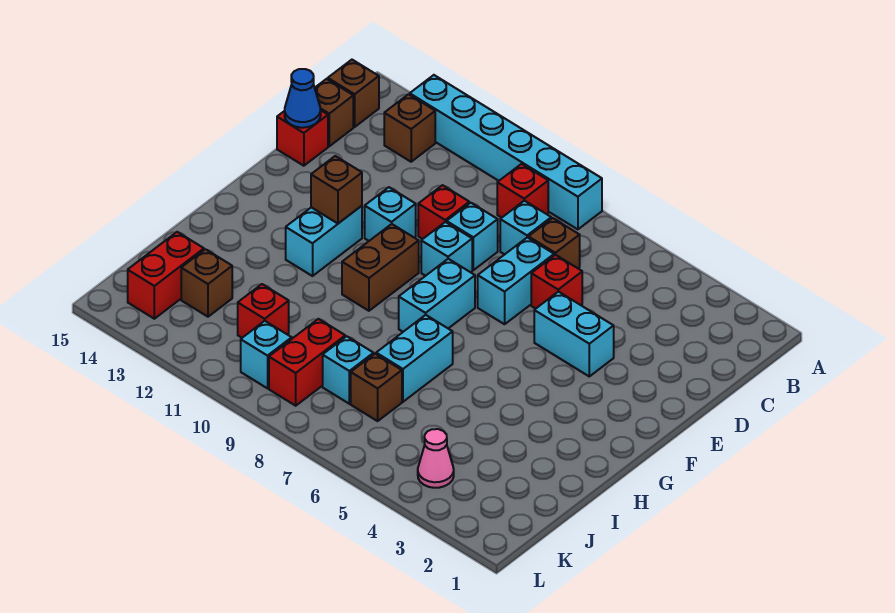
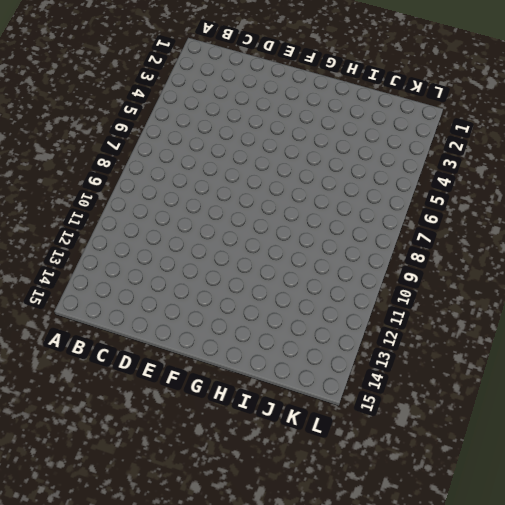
none -> cyan 1x6 brick [410,75,602,229]
none -> red 1x1 brick [497,164,548,218]
none -> brown 1x1 brick [384,94,435,162]

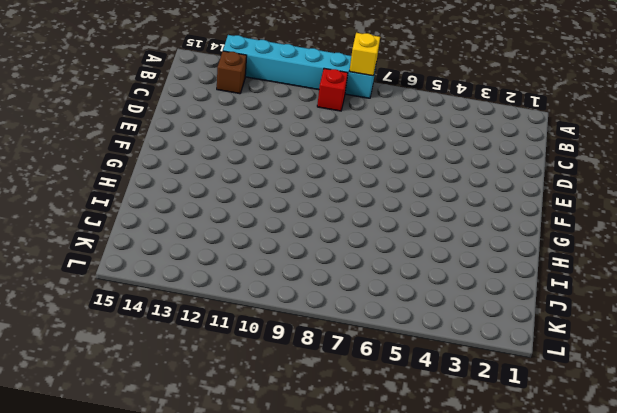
yellow 1x1 brick [350,33,380,76] -> none
none -> brown 1x1 brick [328,60,379,127]
none -> brown 1x1 brick [528,218,580,268]
none -> cyan 1x1 brick [500,201,552,254]

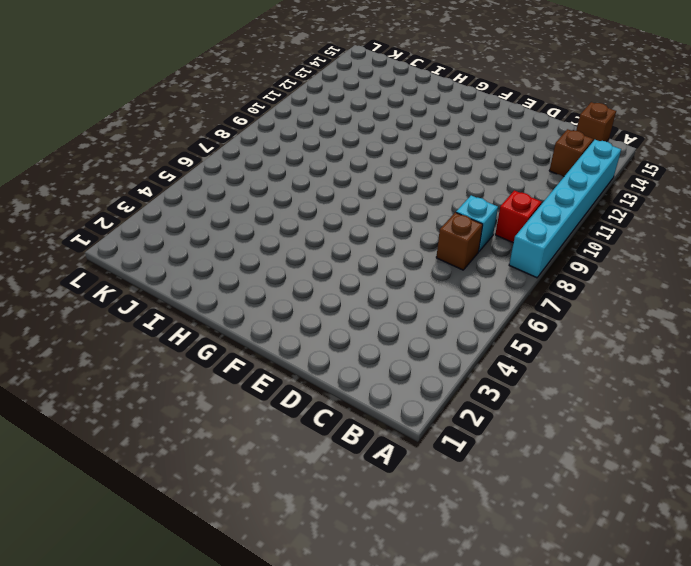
none -> brown 1x1 brick [315,79,353,146]
none -> red 1x1 brick [531,255,582,309]
none -> cyan 1x2 brick [478,237,554,324]

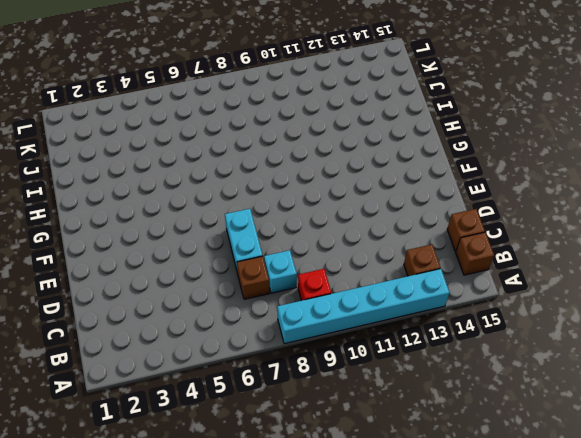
none -> red 1x1 brick [531,255,582,309]
none -> cyan 1x1 brick [447,203,498,270]
none -> red 1x1 brick [418,185,469,239]

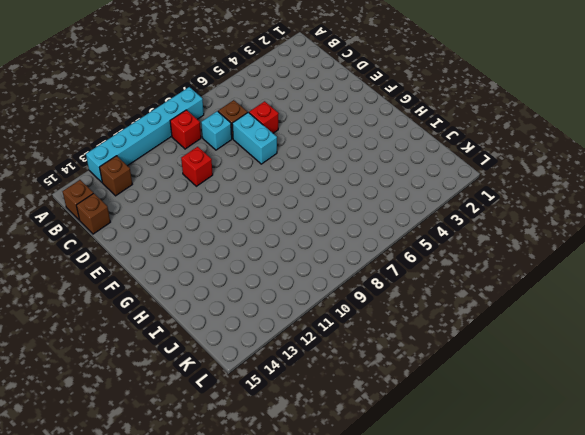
none -> cyan 1x1 brick [447,203,498,270]
none -> red 1x1 brick [277,110,328,166]
none -> cyan 1x2 brick [534,292,614,376]

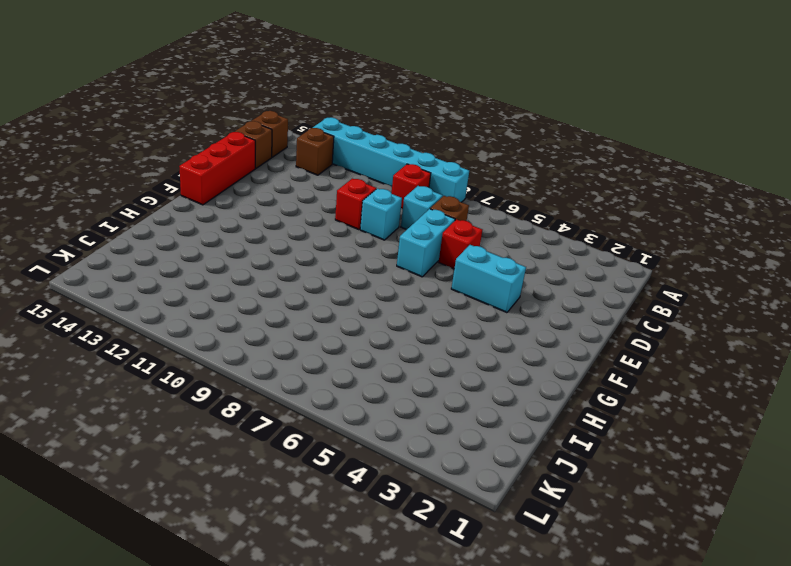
red 1x3 brick [179,132,255,205] -> red 1x1 brick [277,110,328,166]
none -> cyan 1x1 brick [421,222,472,276]
none -> cyan 1x1 brick [365,187,416,241]
none -> cyan 1x2 brick [399,259,475,332]

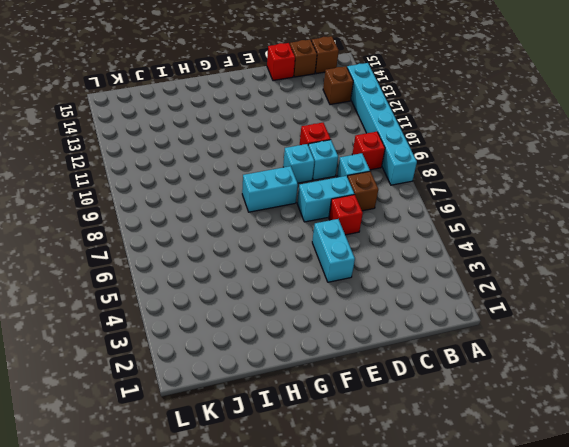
none -> cyan 1x1 brick [365,187,416,241]
none -> brown 1x2 brick [342,224,419,311]
none -> cyan 1x2 brick [286,206,362,276]

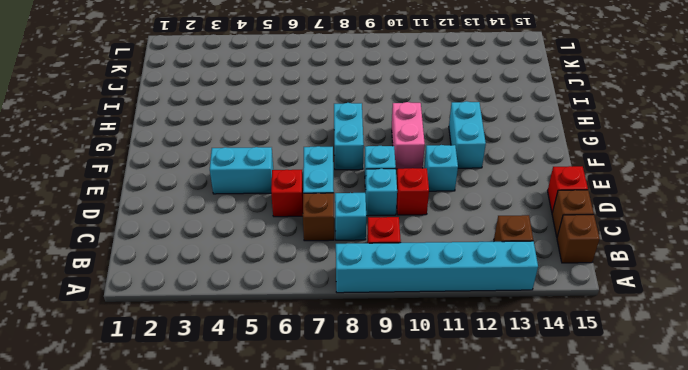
pink 1x2 brick [392,102,425,169] -> brown 1x2 brick [342,224,419,311]
none -> cyan 1x2 brick [376,315,453,402]
none -> brown 1x1 brick [351,354,402,421]
none -> cyan 1x1 brick [323,336,374,404]

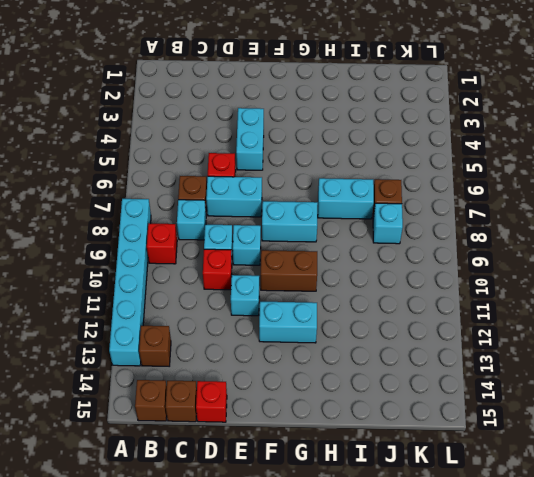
none -> red 1x2 brick [269,319,345,406]
none -> red 1x1 brick [238,284,289,338]
none -> brown 1x1 brick [181,249,232,317]

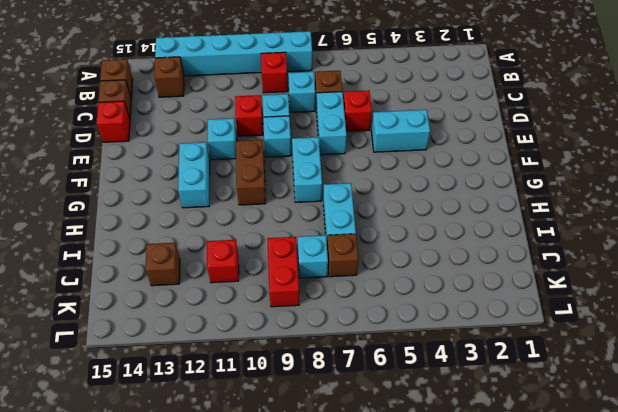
none -> red 1x2 brick [128,232,204,319]
none -> pink 1x1 cone [418,429,454,488]
none -> cyan 1x1 brick [241,321,292,388]

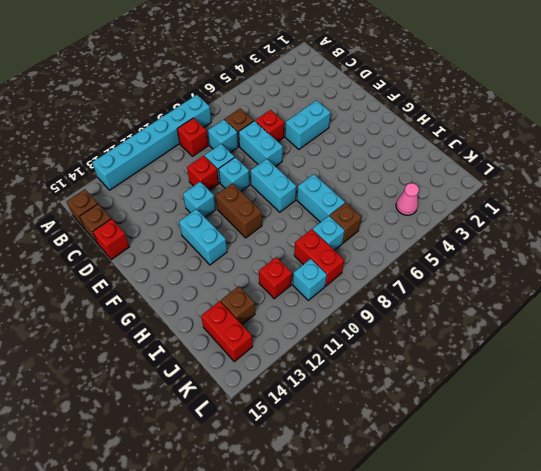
none -> brown 1x1 brick [384,94,435,162]
none -> blue 1x1 cone [285,69,321,128]
none -> brown 1x1 brick [311,156,362,223]

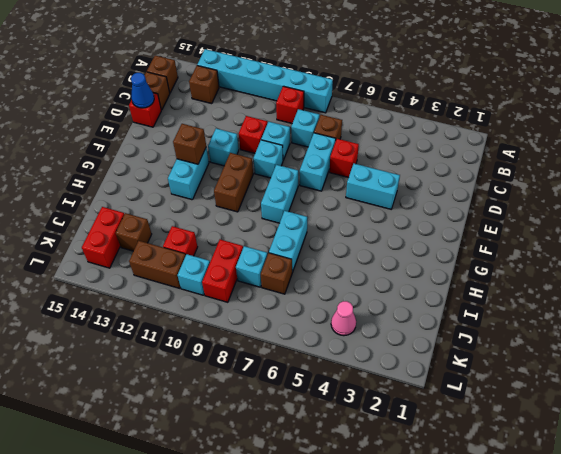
brown 1x2 brick [129,241,186,288] -> none

